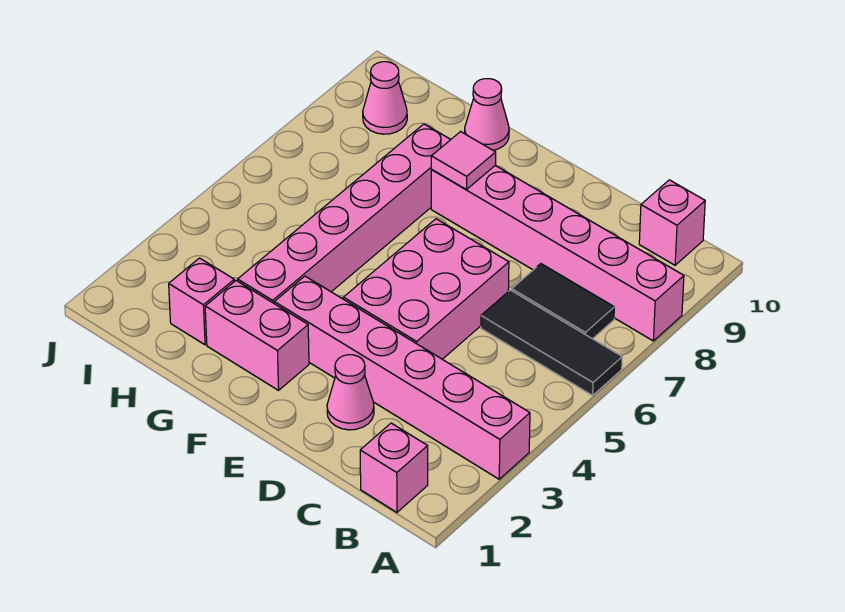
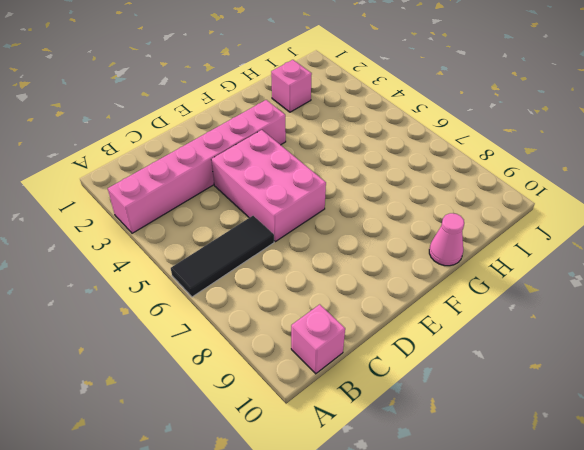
none -> pink 1x6 brick [431,166,684,341]
none -> pink 1x1 brick [360,423,428,512]
none -> black 1x2 tile [512,264,614,339]

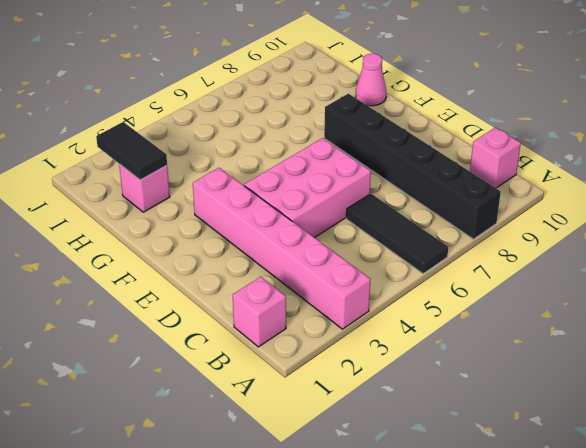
black 1x6 brick [324,94,501,239] -> pink 1x6 brick [431,166,684,341]
black 1x2 tile [96,122,167,180] -> black 1x2 tile moved to [512,264,614,339]
none -> pink 1x1 cone [327,355,374,430]
none -> pink 1x2 brick [205,281,309,390]
none -> pink 1x6 brick [238,124,451,303]

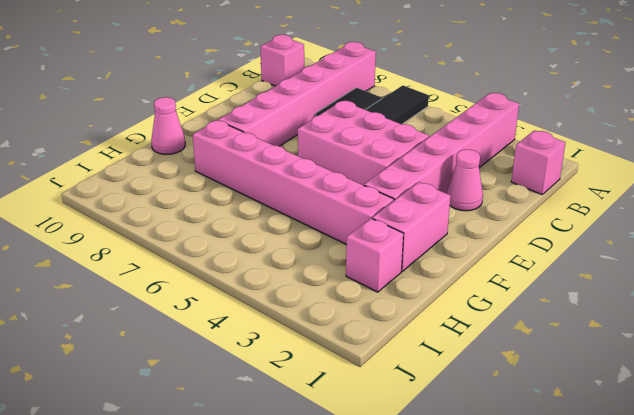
none -> pink 1x1 cone [363,62,407,134]
none -> pink 1x1 tile [431,132,496,189]

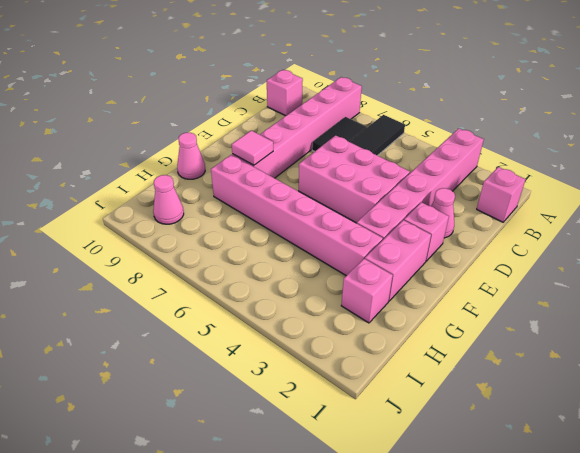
pink 1x1 brick [404,202,449,261] -> none

